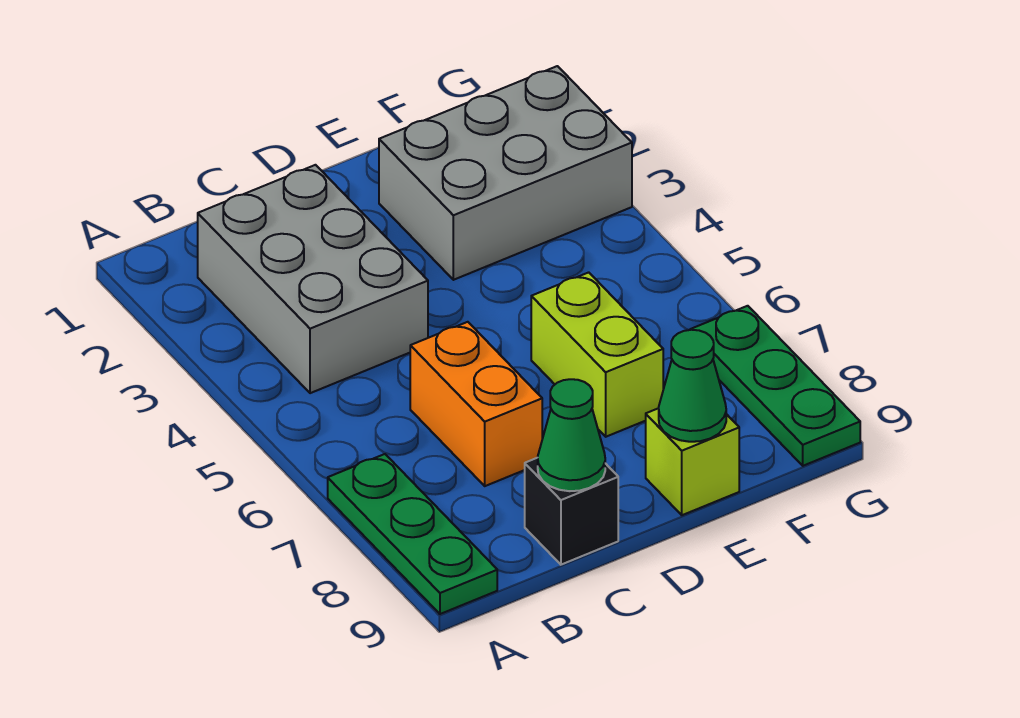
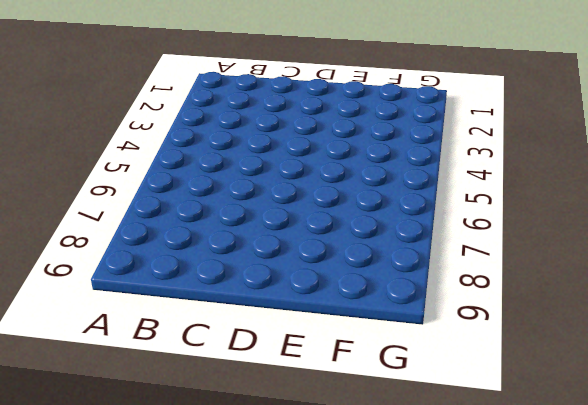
none -> green 1x3 plate [328,454,497,614]
none -> grey 2x3 brick [198,165,428,393]

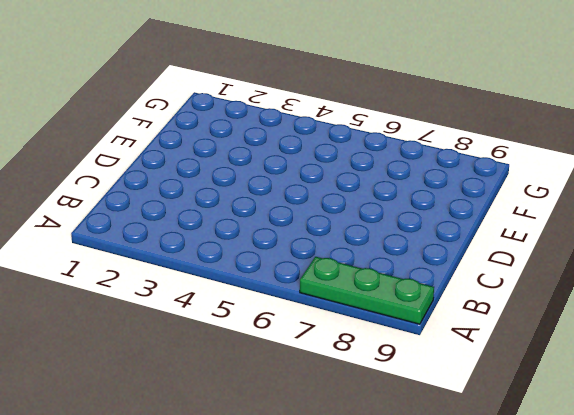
none -> grey 2x3 brick [198,165,428,393]
none -> orange 1x2 brick [410,322,542,486]

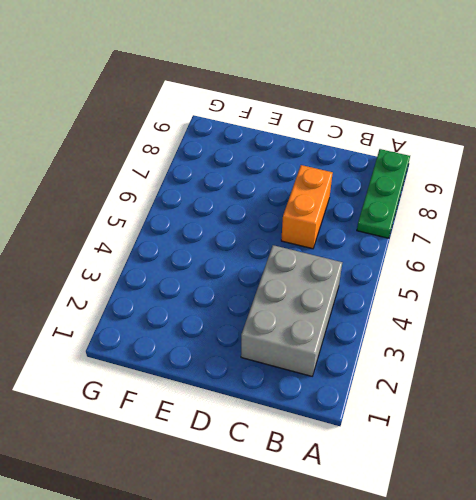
none -> black 1x1 brick [525,458,618,565]
none -> grey 2x3 brick [379,66,632,280]

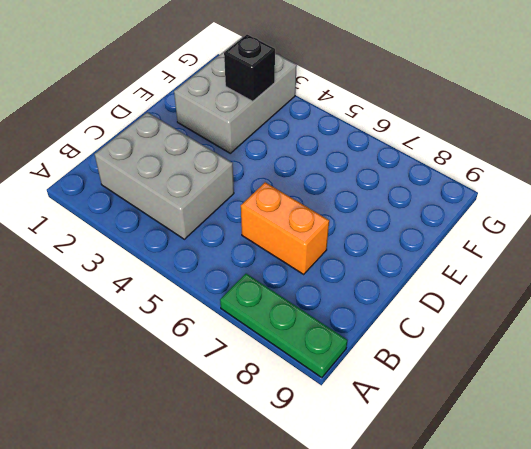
black 1x1 brick [224,35,275,101] -> black 1x1 brick moved to [525,458,618,565]
none -> lime 1x2 brick [531,272,663,437]
none -> lime 1x1 brick [646,408,739,515]

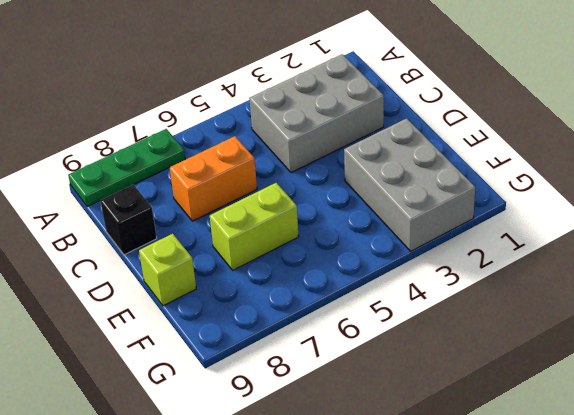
none -> green 1x3 plate [690,306,860,466]
none -> green 1x1 cone [538,379,605,491]

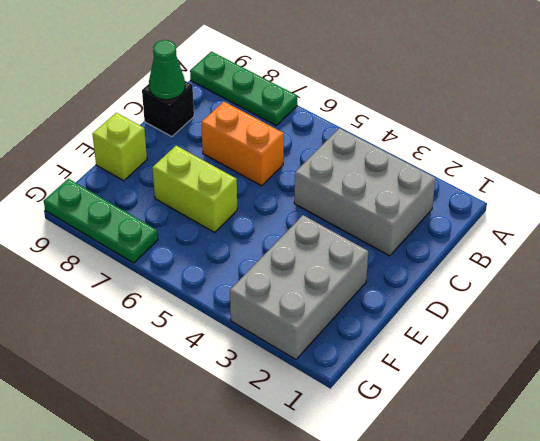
none -> green 1x1 cone [659,330,726,442]

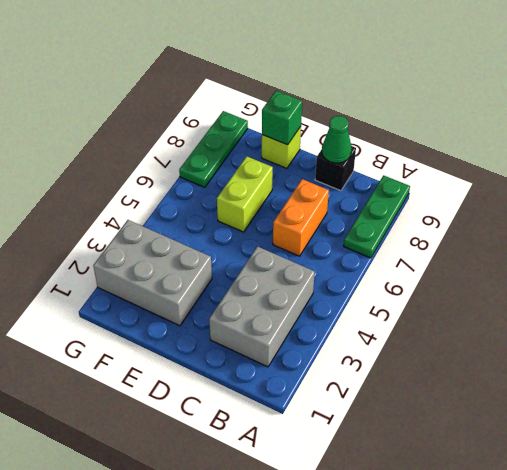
green 1x1 brick [262,91,302,145] -> green 1x1 cone [659,330,726,442]

